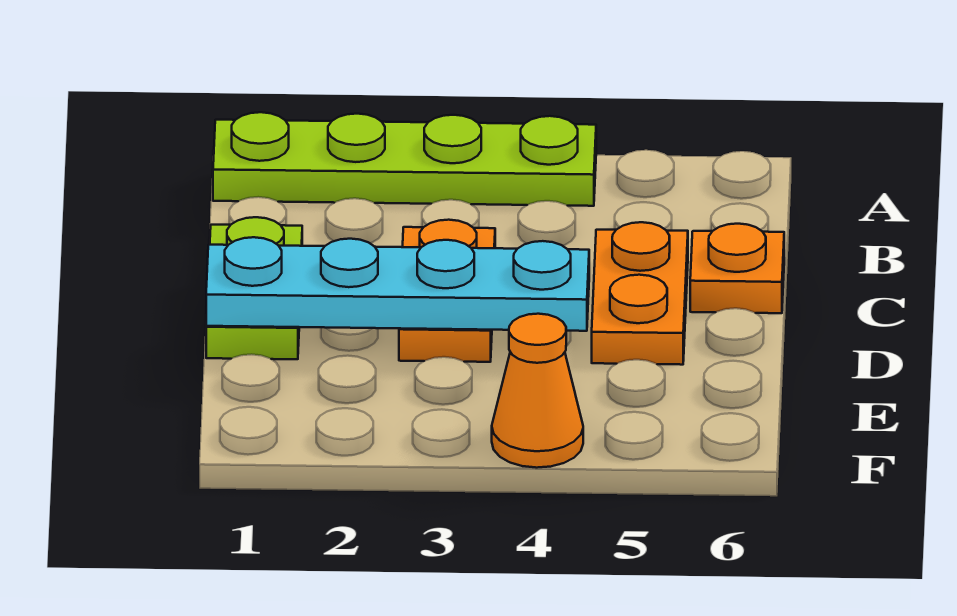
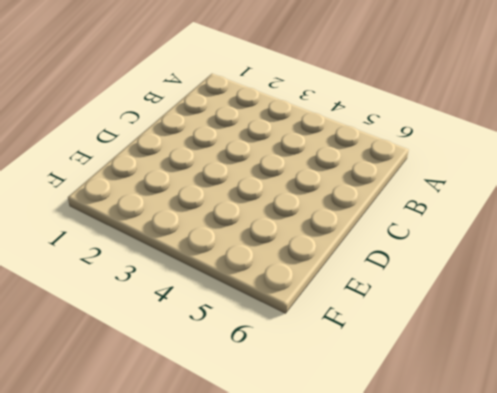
none -> lime 1x4 plate [213,112,596,206]
none -> lime 1x2 plate [206,217,302,359]

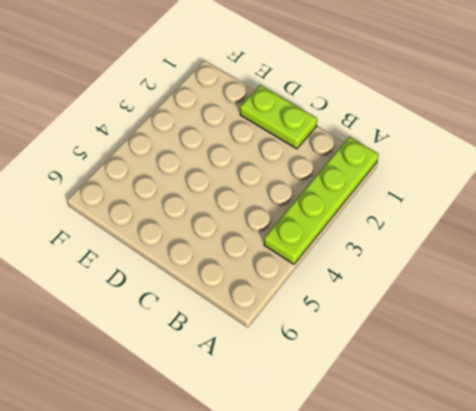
none -> orange 1x2 plate [399,220,495,362]
none -> orange 1x2 plate [592,222,688,365]

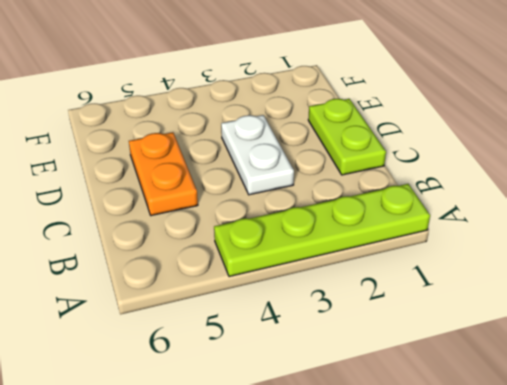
white 1x2 plate [221,115,294,195] -> orange 1x2 plate [399,220,495,362]
none -> orange 1x1 plate [690,224,784,313]
none -> orange 1x1 cone [492,314,583,468]

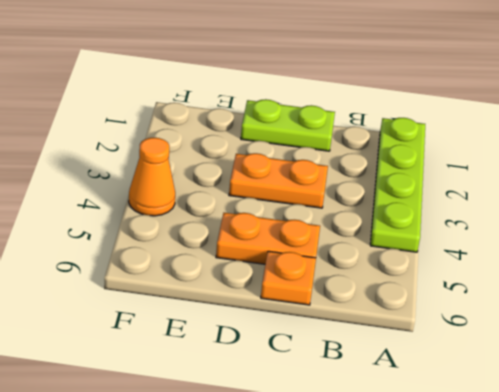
none -> cyan 1x4 plate [206,237,589,331]

